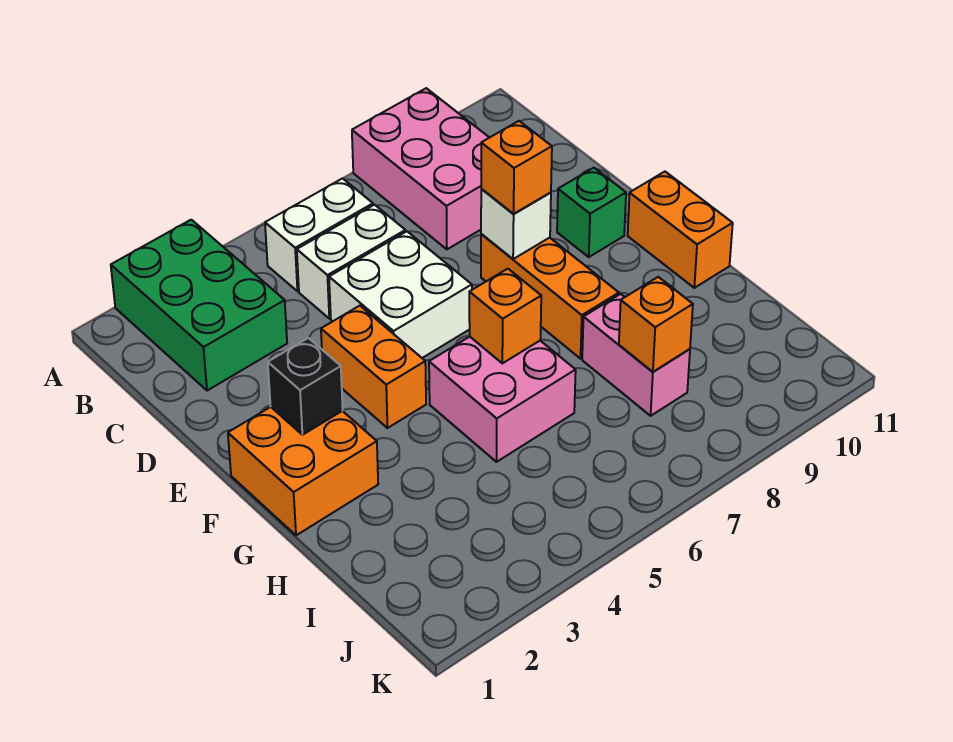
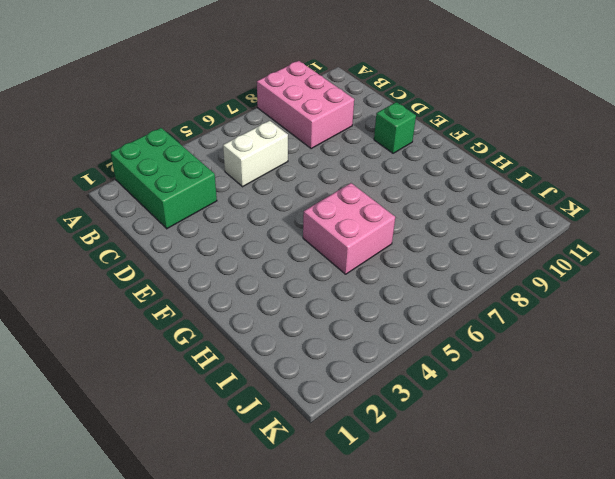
none -> white 1x2 brick [265,178,373,291]
none -> white 2x2 brick [329,231,472,358]
none -> orange 1x2 brick [321,306,426,428]

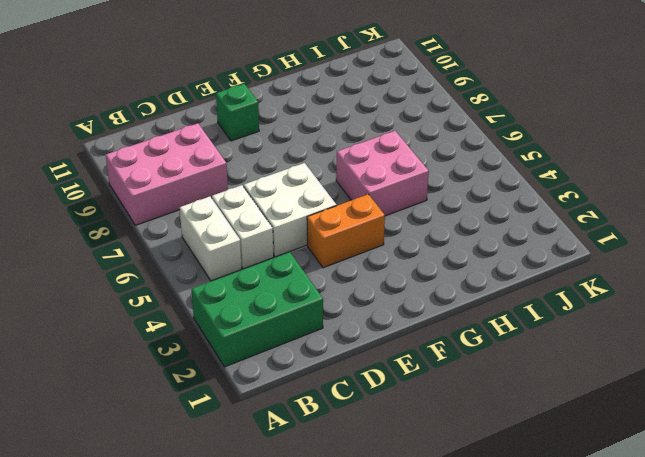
none -> orange 1x3 brick [481,234,619,359]
none -> orange 2x2 brick [228,407,378,535]
none -> orange 1x2 brick [628,172,733,288]

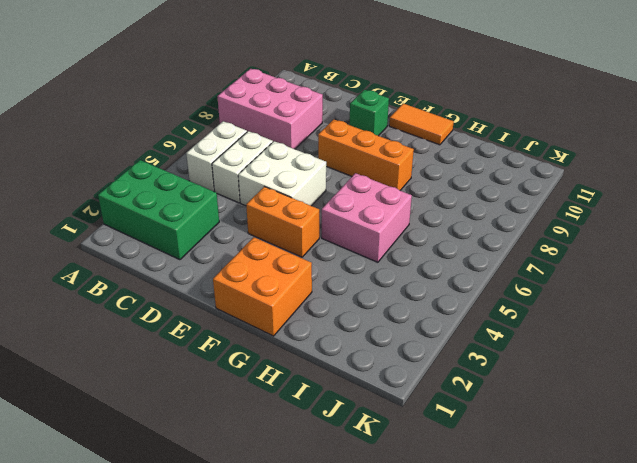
orange 1x2 tile [389,104,454,145] -> orange 1x2 brick [628,172,733,288]
none -> pink 1x2 brick [582,294,690,416]
none -> white 1x1 brick [481,189,551,259]
none -> black 1x1 brick [268,338,343,435]

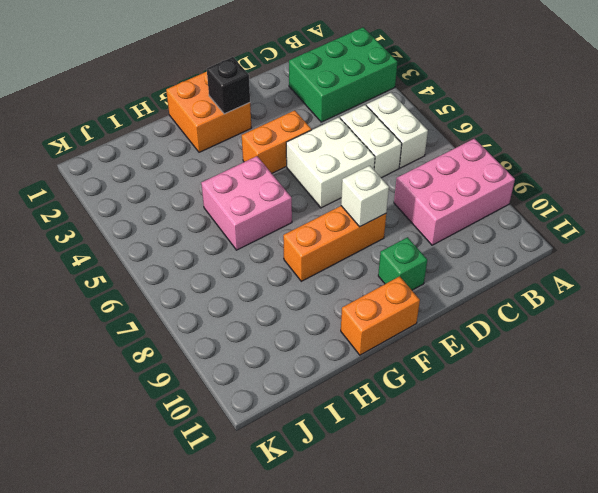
none -> pink 1x2 brick [582,294,690,416]
none -> orange 1x1 brick [469,269,541,363]
none -> orange 1x1 brick [619,277,693,372]

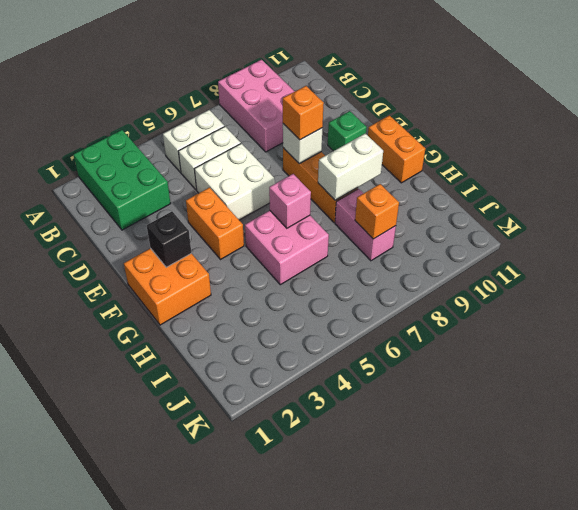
pink 1x1 brick [269,174,311,228] -> orange 1x1 brick [469,269,541,363]
white 1x2 brick [318,134,383,200] -> none

